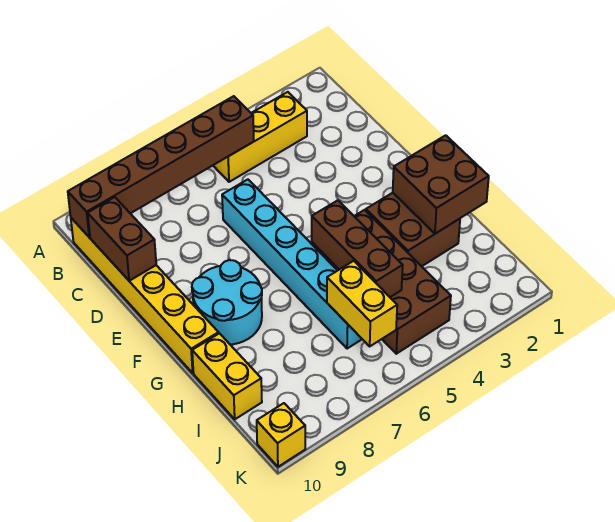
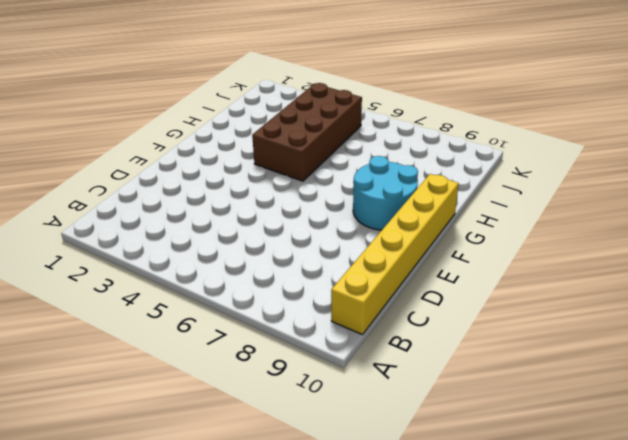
none -> yellow 1x3 brick [213,92,307,182]
none -> cyan 1x6 brick [222,179,362,349]
none -> brown 2x2 brick [366,193,460,266]

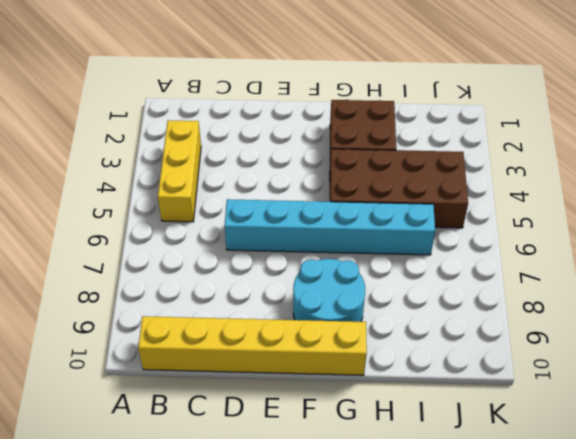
none -> yellow 1x2 brick [192,333,262,419]
none -> yellow 1x1 brick [257,403,305,467]
none -> brown 1x6 brick [68,96,254,237]

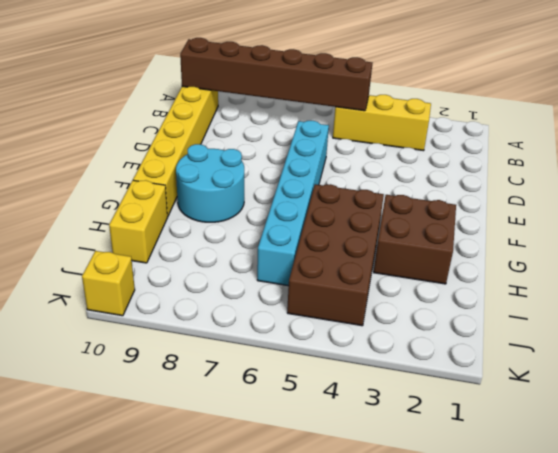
none -> brown 1x2 brick [88,197,156,281]
none -> brown 2x2 brick [393,135,489,234]
none -> brown 1x3 brick [312,200,403,297]

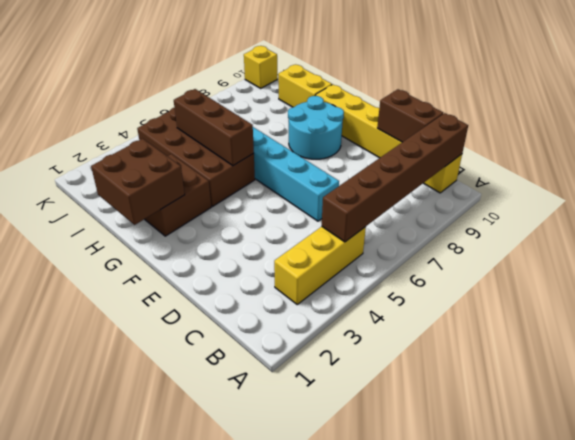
none -> yellow 1x2 brick [327,261,397,346]

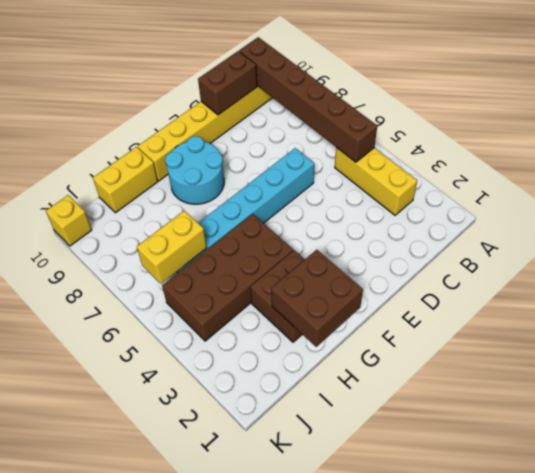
none -> brown 1x3 brick [312,200,403,297]

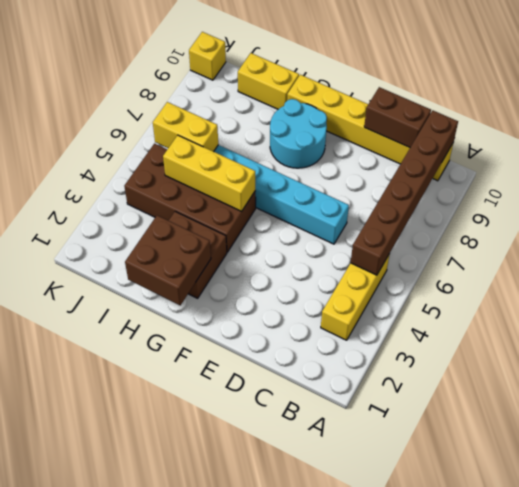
yellow 1x3 brick [163,135,255,212] -> brown 1x3 brick [312,200,403,297]

